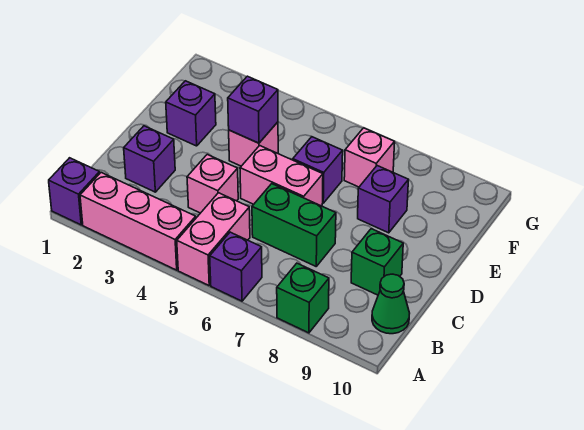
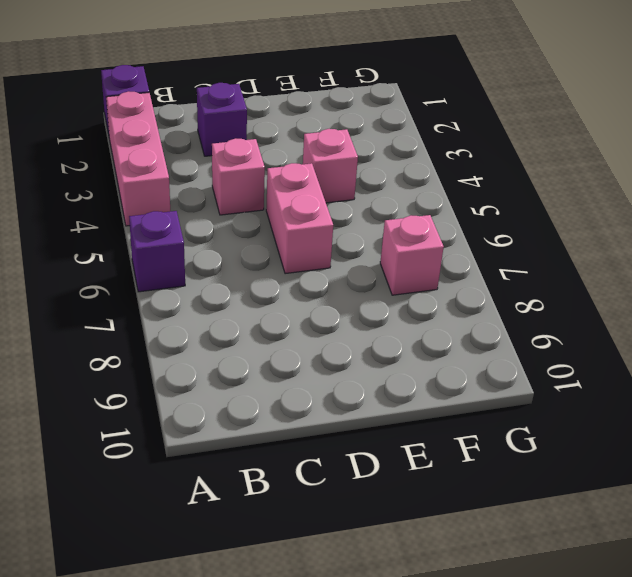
none -> pink 1x2 brick [177,193,250,285]
none -> green 1x1 brick [277,263,329,333]
none -> green 1x1 cone [372,274,410,334]

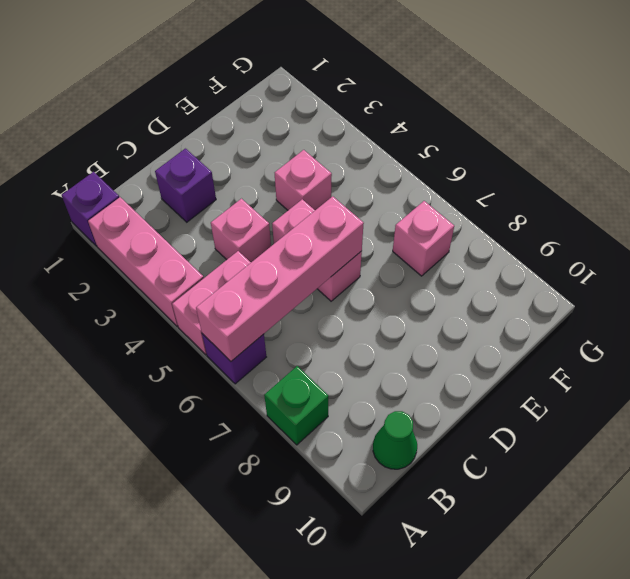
pink 1x4 brick [196,196,364,361] -> none
none -> green 1x2 brick [252,184,336,266]
none -> green 1x1 brick [351,229,403,295]
none -> purple 1x1 brick [166,81,216,146]

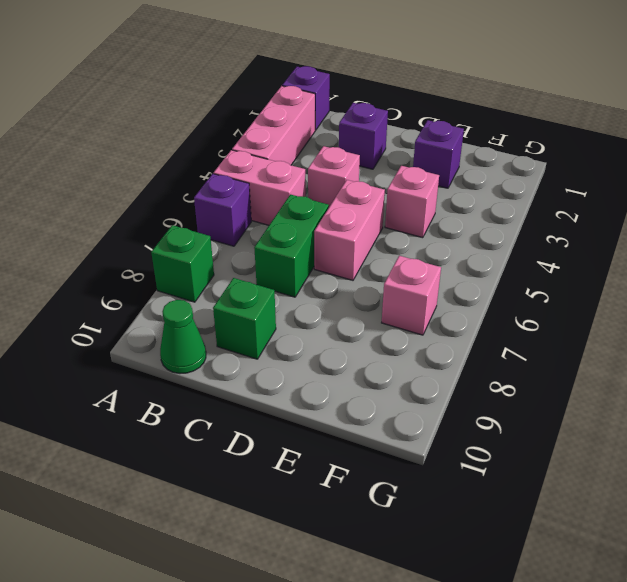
none -> purple 1x1 brick [293,137,343,203]
none -> purple 1x1 brick [358,166,408,233]
none -> purple 1x1 brick [228,76,278,143]

